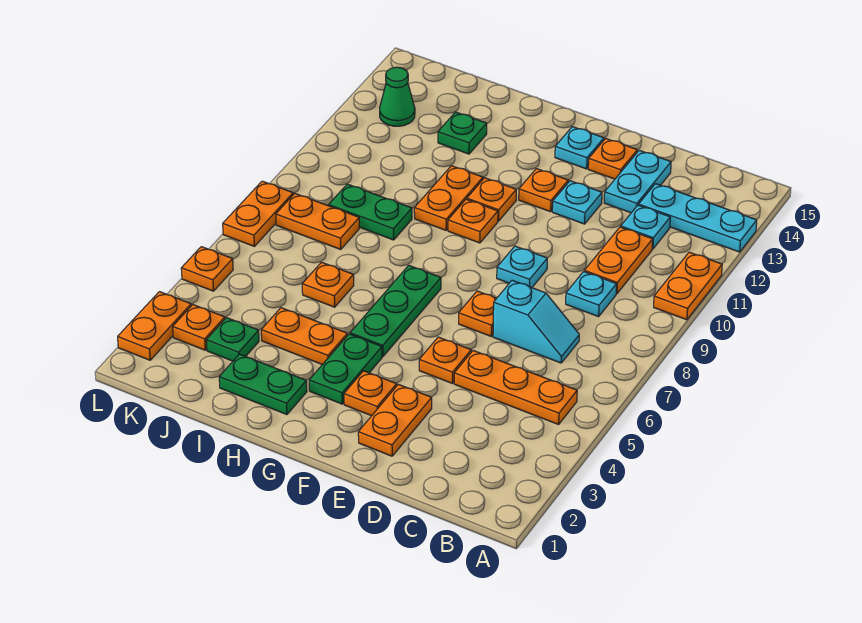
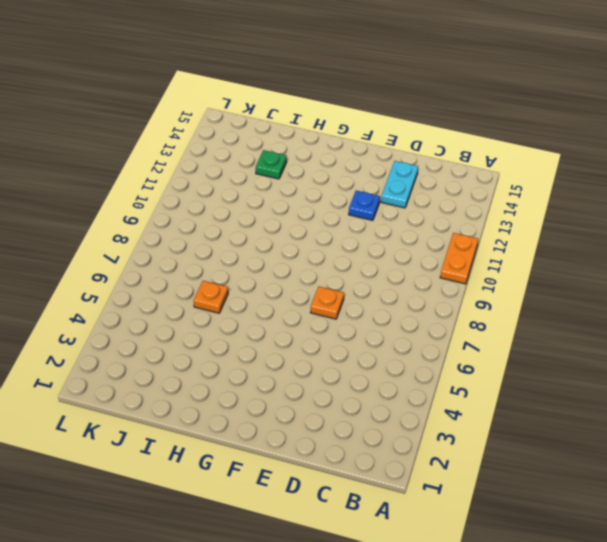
blue 1x1 plate [349,191,380,220] -> cyan 1x1 plate [552,181,602,224]
none -> cyan 1x3 plate [639,184,757,252]
none -> orange 1x3 plate [454,351,577,424]
none -> cyan 1x2 slope [493,280,579,363]
none -> cyan 1x1 plate [566,272,617,317]

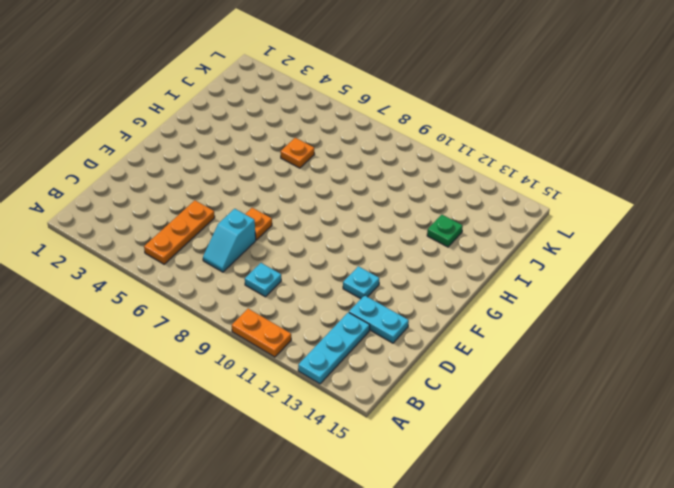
none -> orange 1x2 plate [584,227,653,294]
none -> cyan 1x1 plate [621,205,670,249]
none -> orange 1x2 plate [358,384,432,456]
none -> orange 1x1 plate [419,337,471,384]

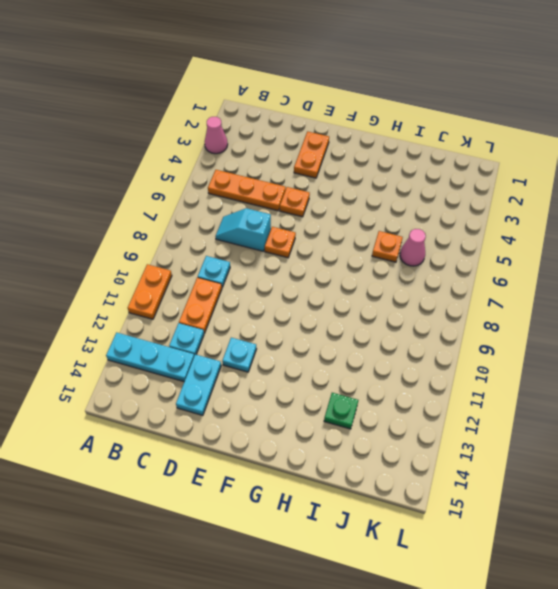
pink 1x1 cone [205,117,228,154] -> none
pink 1x1 cone [400,229,426,266] -> none
none -> cyan 1x1 plate [497,246,547,288]
none -> orange 1x1 plate [588,138,637,179]
none -> orange 1x1 plate [344,371,397,416]
none -> orange 1x1 plate [519,169,568,212]

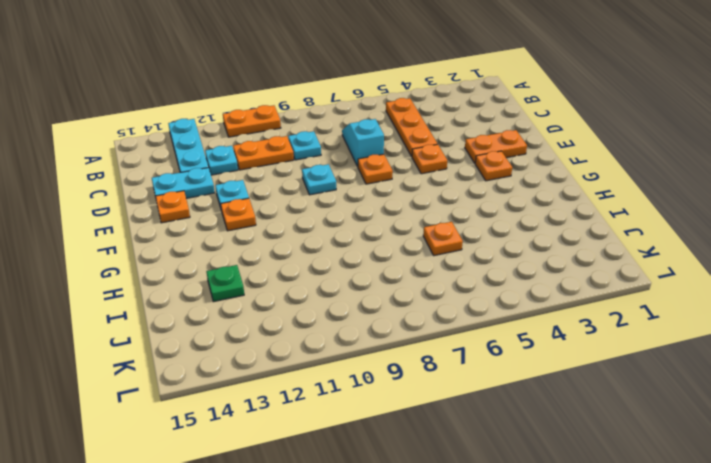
none -> cyan 1x1 plate [555,127,604,169]
none -> green 1x2 plate [309,334,382,404]
none -> green 1x3 plate [350,265,441,357]
none -> orange 1x1 plate [448,199,498,243]

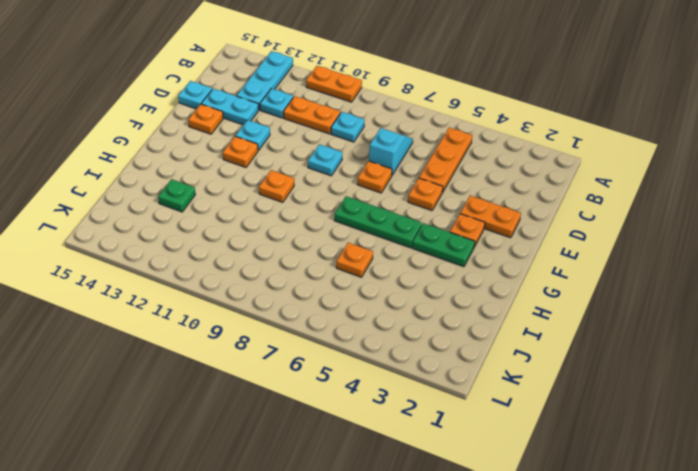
cyan 1x1 plate [178,81,212,109] -> cyan 1x1 plate moved to [555,127,604,169]
none -> orange 1x1 plate [467,178,516,221]
none -> green 1x2 plate [219,354,307,415]
none -> orange 1x2 plate [261,308,348,365]
none -> orange 1x2 plate [414,166,483,230]

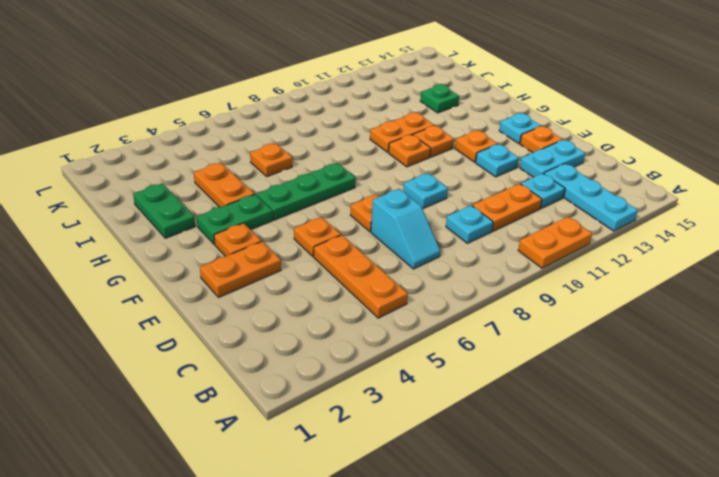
none -> green 1x2 plate [329,184,412,240]
none -> green 1x1 plate [206,318,259,361]
none -> orange 1x2 plate [276,194,359,249]
none -> orange 1x1 plate [173,305,225,350]

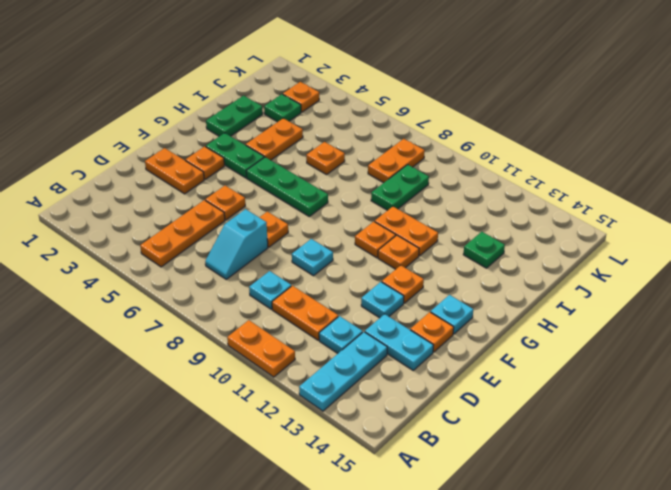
none -> green 1x1 cone [380,67,415,126]
none -> orange 1x2 plate [118,292,191,360]
none -> orange 1x1 plate [181,247,233,291]
none -> orange 1x2 plate [223,181,293,246]

